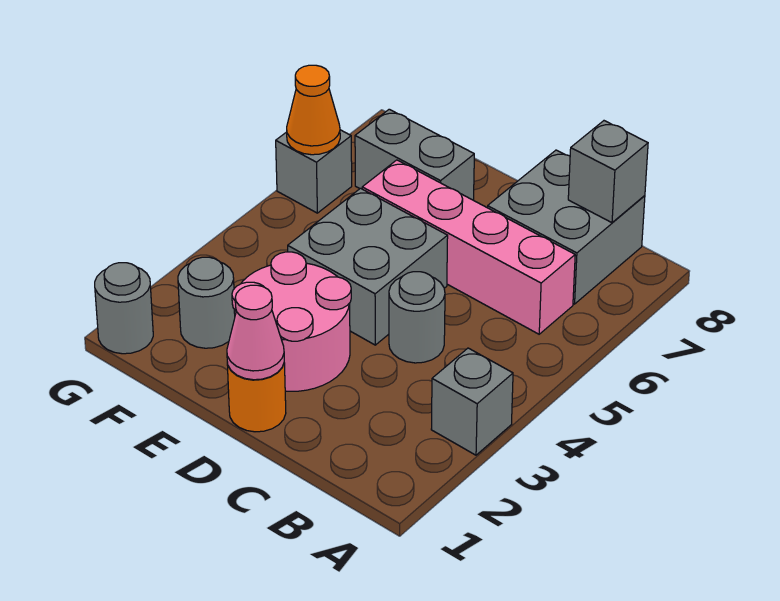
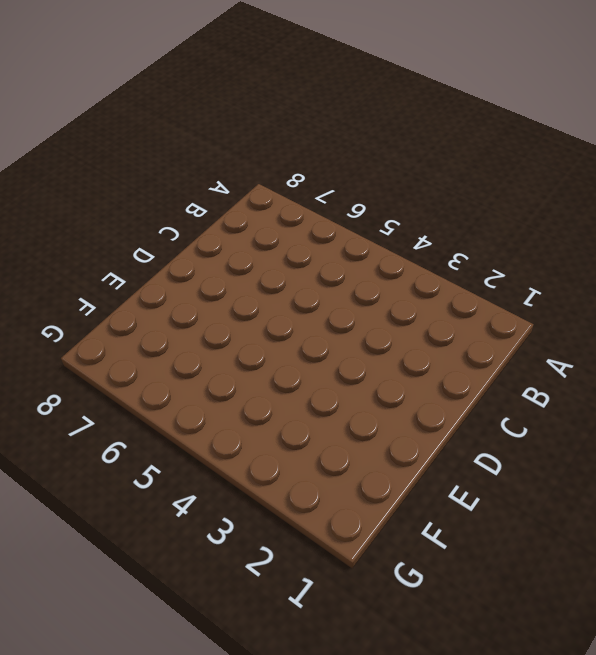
none -> grey 1x1 brick [431,348,513,455]
none -> pink 1x4 brick [362,160,575,334]
none -> grey 2x2 brick [487,150,645,304]

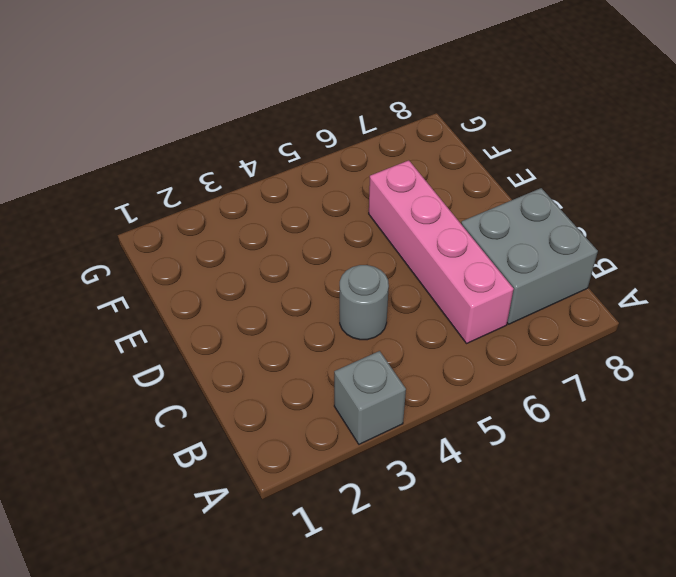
none -> orange 1x1 round brick [227,363,286,432]
none -> pink 2x2 round brick [232,252,351,391]
none -> grey 2x2 brick [288,188,448,345]

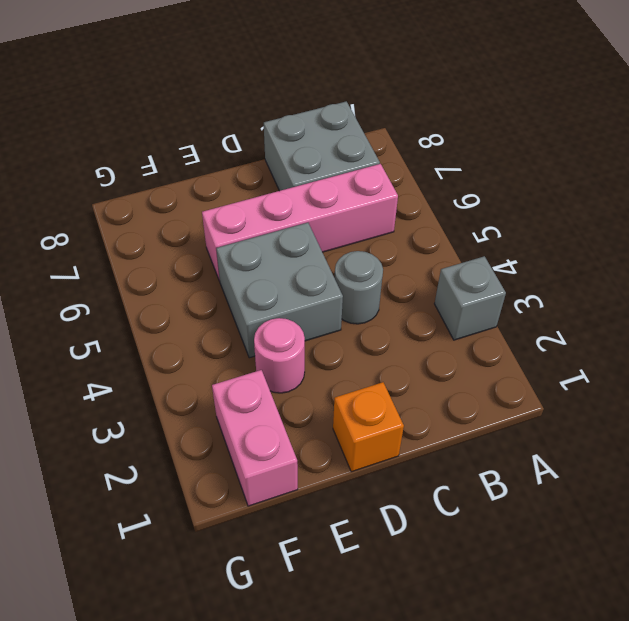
orange 1x1 brick [333,382,404,472] -> orange 1x1 round brick [227,363,286,432]
pink 1x1 round brick [254,318,305,393] -> pink 2x2 round brick [232,252,351,391]
pink 1x2 brick [212,370,298,506] -> grey 1x1 round brick [178,257,235,348]
none -> grey 1x2 brick [355,109,474,200]
none -> grey 1x1 round brick [95,263,153,354]
none -> grey 1x1 brick [276,130,352,213]

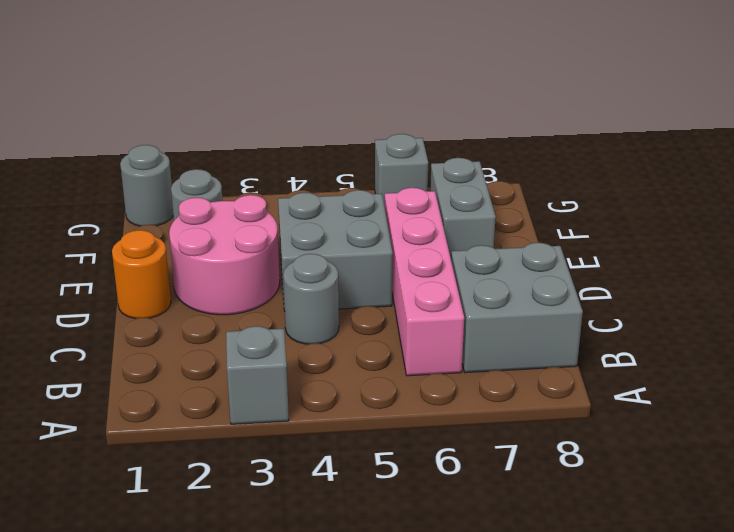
none -> grey 1x1 brick [568,121,648,223]
none -> pink 1x1 cone [227,285,284,380]
none -> orange 1x1 cone [287,65,340,155]

